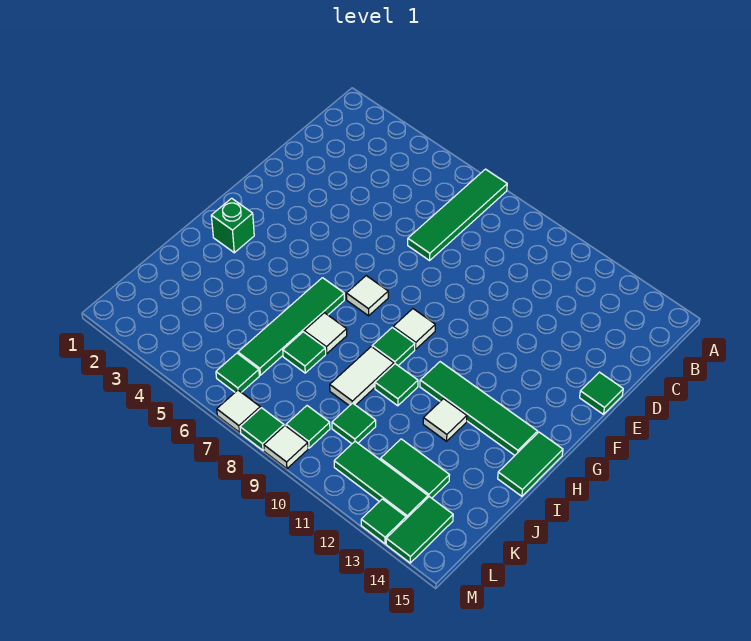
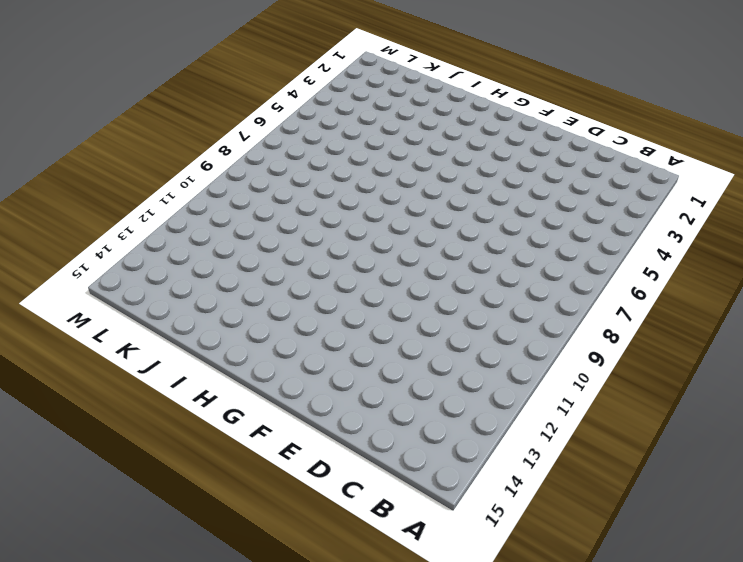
none -> green 1x4 tile [408,169,507,260]
none -> green 1x1 tile [580,372,623,414]
none -> white 1x1 tile [346,276,388,316]

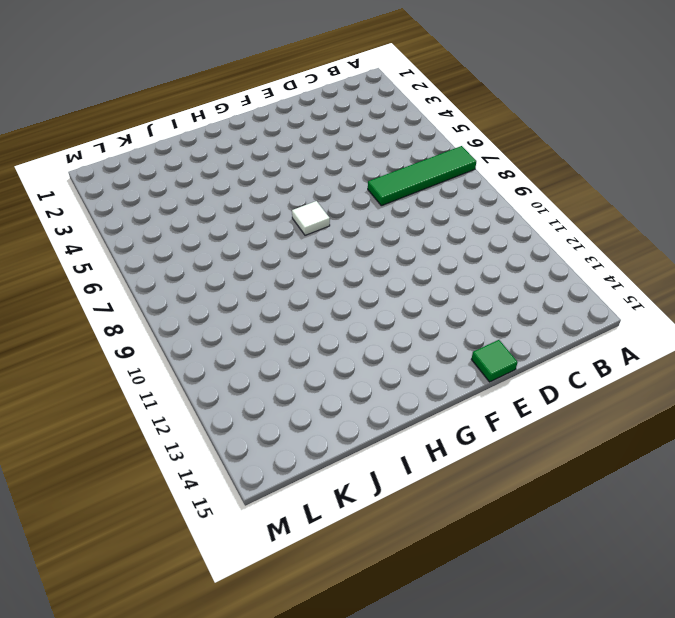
none -> white 1x1 tile [393,309,435,349]
none -> green 1x1 brick [211,198,254,253]
none -> green 1x4 tile [238,278,344,375]

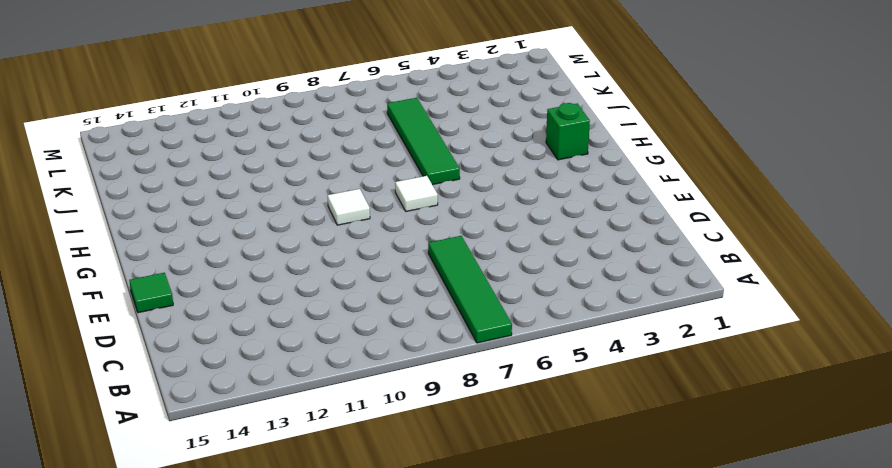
none -> green 1x1 tile [372,327,415,366]
none -> green 1x4 tile [420,362,538,455]
none -> green 1x2 tile [498,432,563,496]

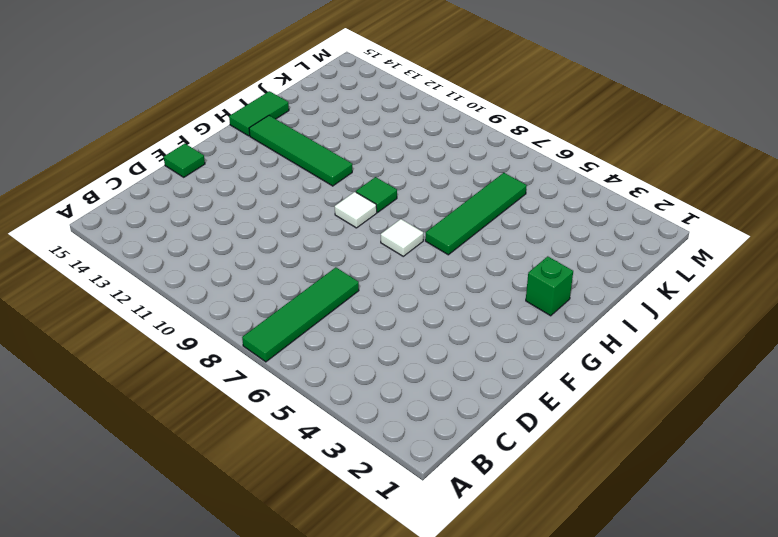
none -> white 1x1 tile [304,313,347,354]
none -> white 1x2 tile [330,347,394,406]
none -> green 1x1 tile [375,364,418,406]

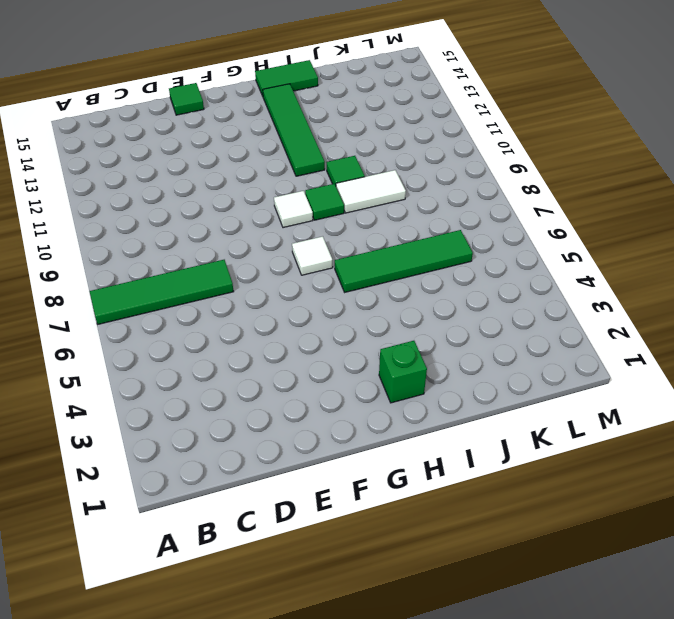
none -> white 1x1 tile [304,313,347,354]
none -> white 1x1 tile [423,399,467,441]
none -> green 1x1 tile [283,332,326,373]

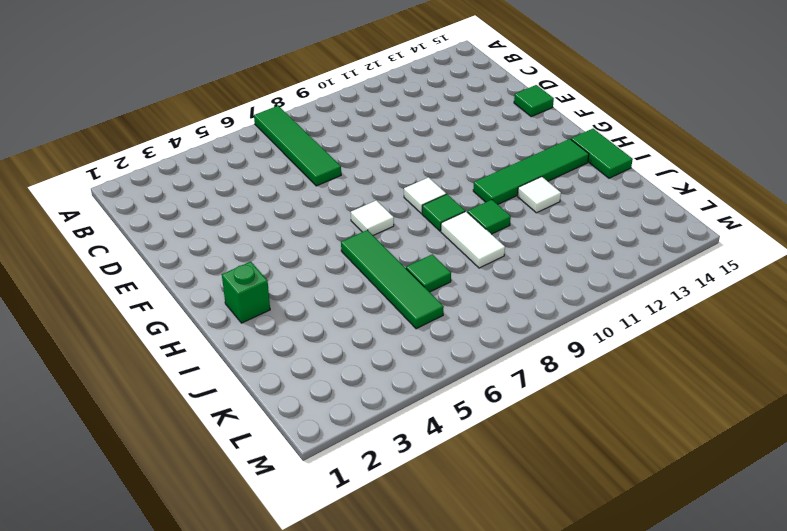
none -> white 1x1 tile [304,313,347,354]
none -> green 1x1 tile [332,403,376,444]
none -> green 1x2 tile [381,439,449,498]

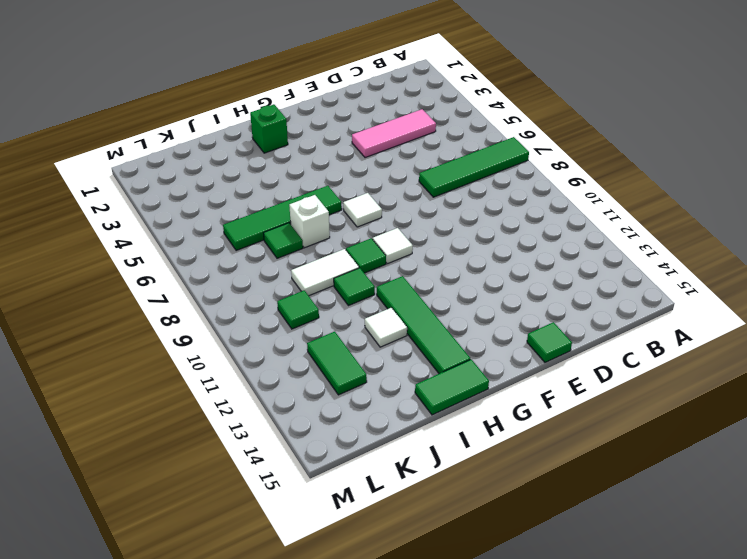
pink 1x3 tile [352,109,436,158] -> none
white 1x1 brick [289,195,330,248] -> white 1x1 tile [304,313,347,354]
none -> green 1x1 tile [216,353,259,392]
none -> green 1x1 tile [286,406,330,448]
none -> green 1x3 tile [334,441,428,519]

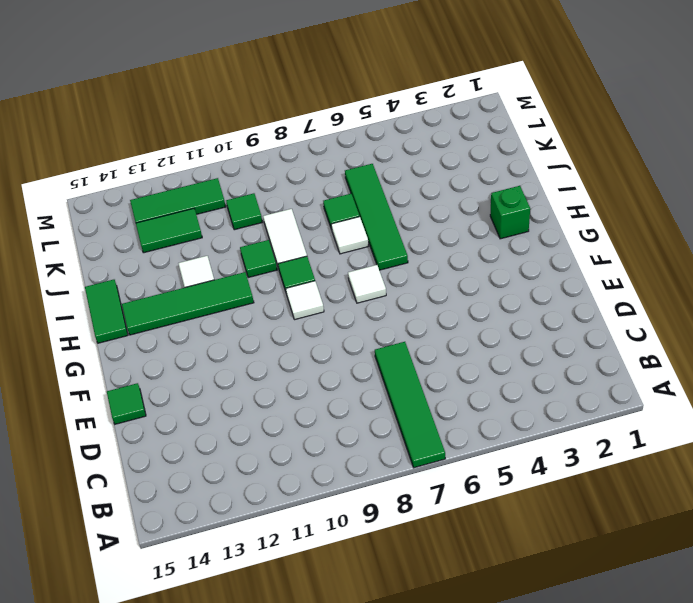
none -> green 1x1 tile [216,353,259,392]
none -> green 1x1 tile [286,406,330,448]
none -> green 1x2 tile [386,497,453,563]

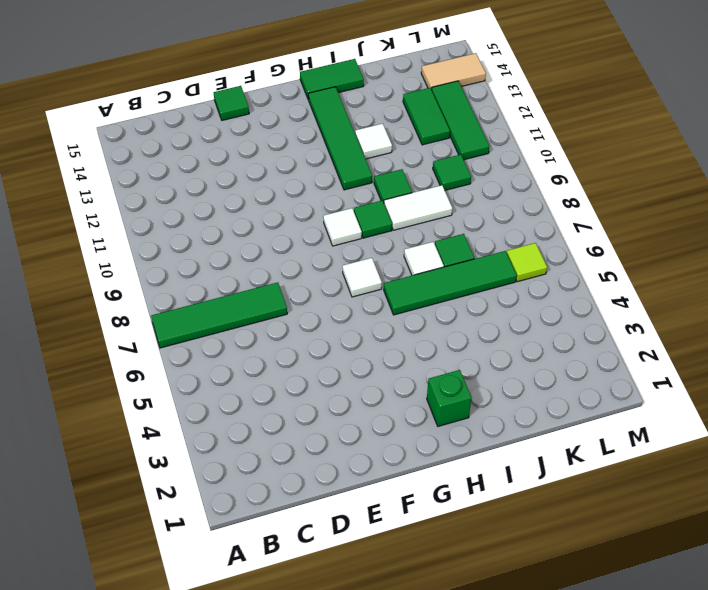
lime 1x1 tile [507,243,547,282] -> green 1x1 tile [216,353,259,392]
tan 1x2 tile [421,53,486,90] -> green 1x2 tile [386,497,453,563]
none -> green 1x1 tile [286,406,330,448]
none -> white 1x1 tile [217,390,260,432]
none -> green 1x1 tile [240,408,284,450]

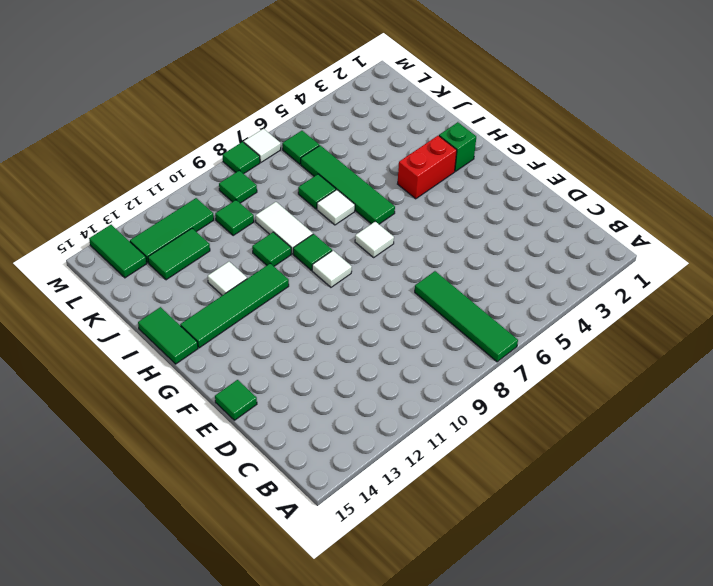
red 1x2 brick [398,136,457,199] -> none
none -> white 1x1 tile [264,426,308,469]
none -> green 1x1 tile [361,499,406,544]

